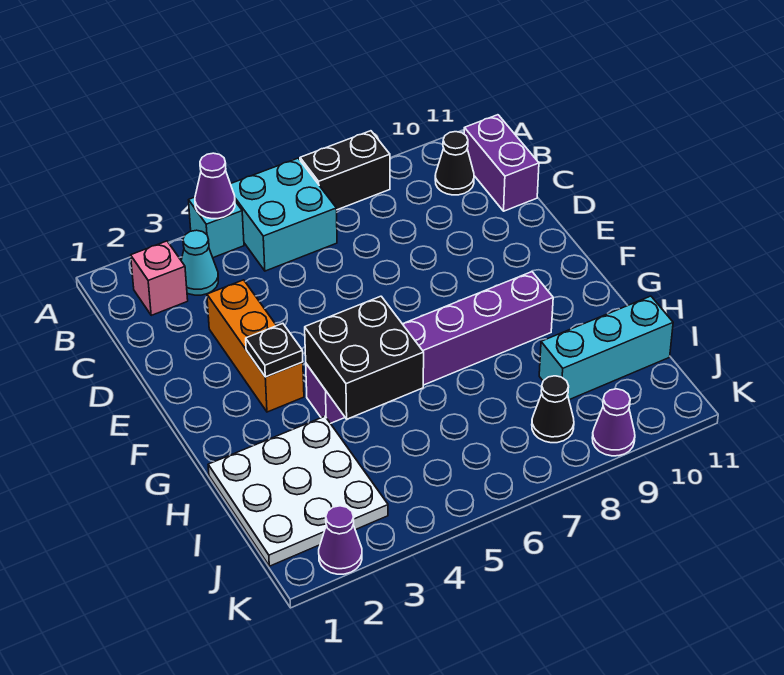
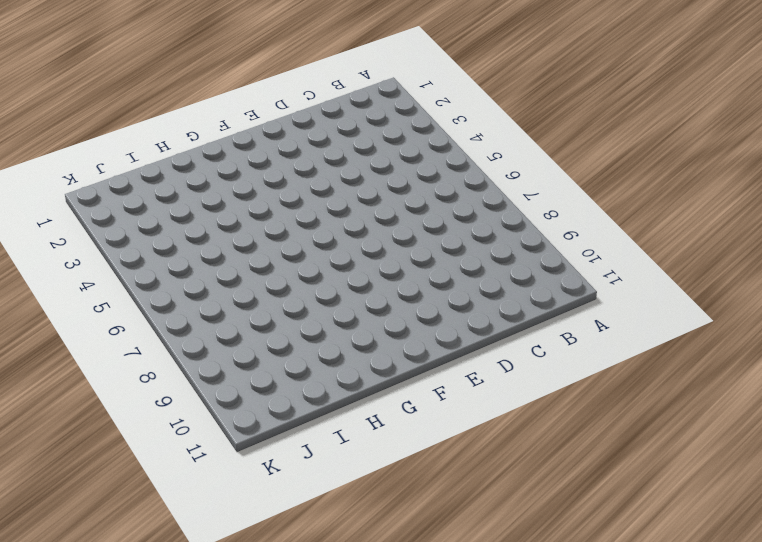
none -> cyan 1x1 brick [189,197,244,258]
none -> cyan 2x2 brick [231,158,337,271]
none -> black 1x2 brick [300,131,390,210]

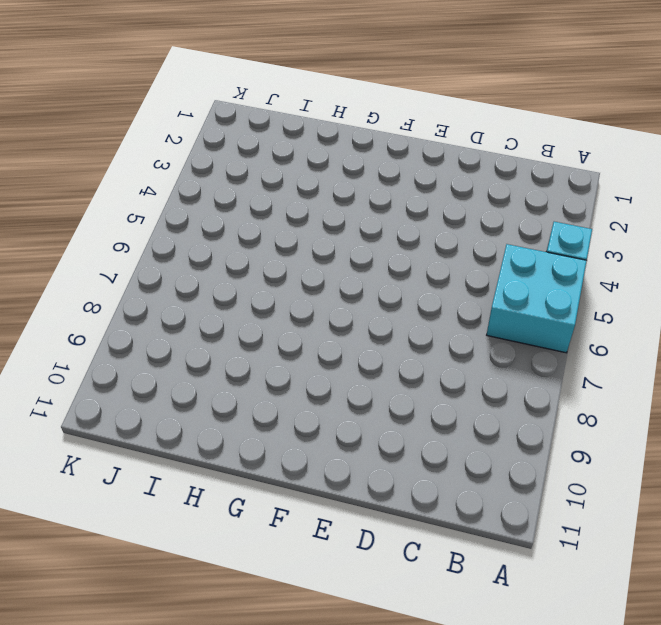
none -> black 1x2 brick [300,131,390,210]
none -> pink 1x1 brick [131,241,188,315]
none -> cyan 1x1 cone [181,230,218,295]

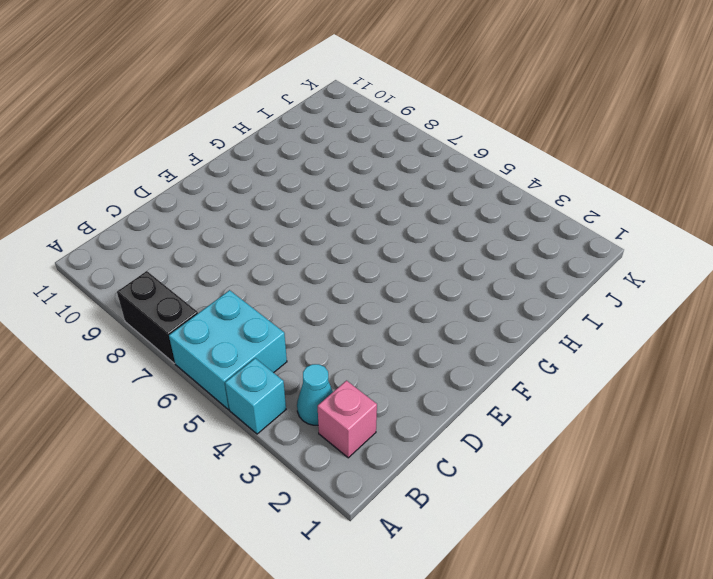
none -> black 1x1 cone [435,132,474,195]
none -> purple 1x2 brick [464,115,539,211]
none -> orange 1x3 brick [207,280,304,412]

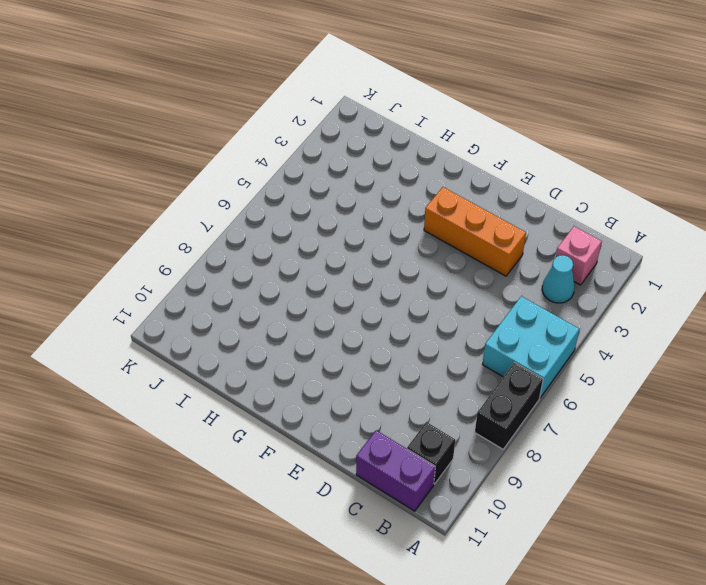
black 1x1 brick [407,422,455,484] -> black 1x1 cone [435,132,474,195]
none -> cyan 1x1 brick [189,197,244,258]
none -> purple 1x6 brick [306,272,553,423]
none -> white 3x3 plate [208,416,388,566]

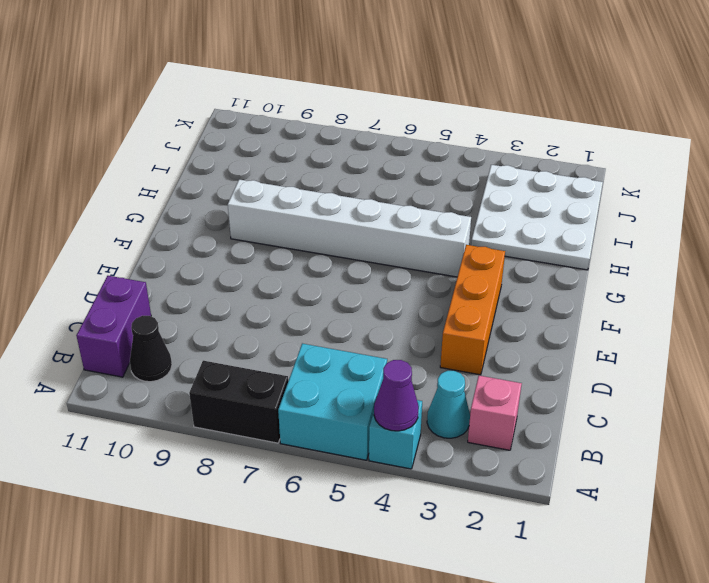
white 1x6 brick [228,180,471,277] -> purple 1x6 brick [306,272,553,423]
none -> cyan 1x3 brick [539,296,673,400]
none -> black 1x1 cone [532,376,574,443]
none -> purple 1x1 cone [319,506,362,574]

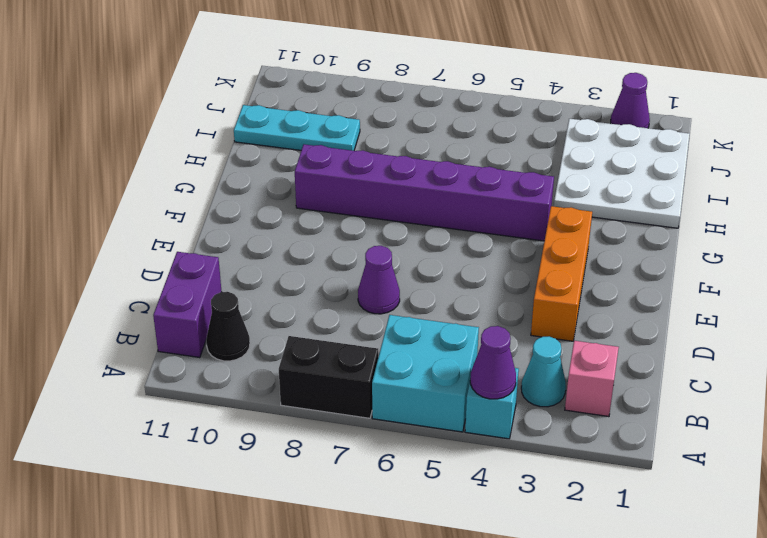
purple 1x1 cone [358,246,400,314] -> purple 1x1 cone moved to [592,389,635,456]
cyan 1x3 plate [234,105,360,151] -> cyan 1x3 brick [539,296,673,400]
none -> black 1x1 cone [532,376,574,443]
none -> black 1x1 plate [246,323,303,377]
none -> black 2x2 brick [305,296,424,419]

